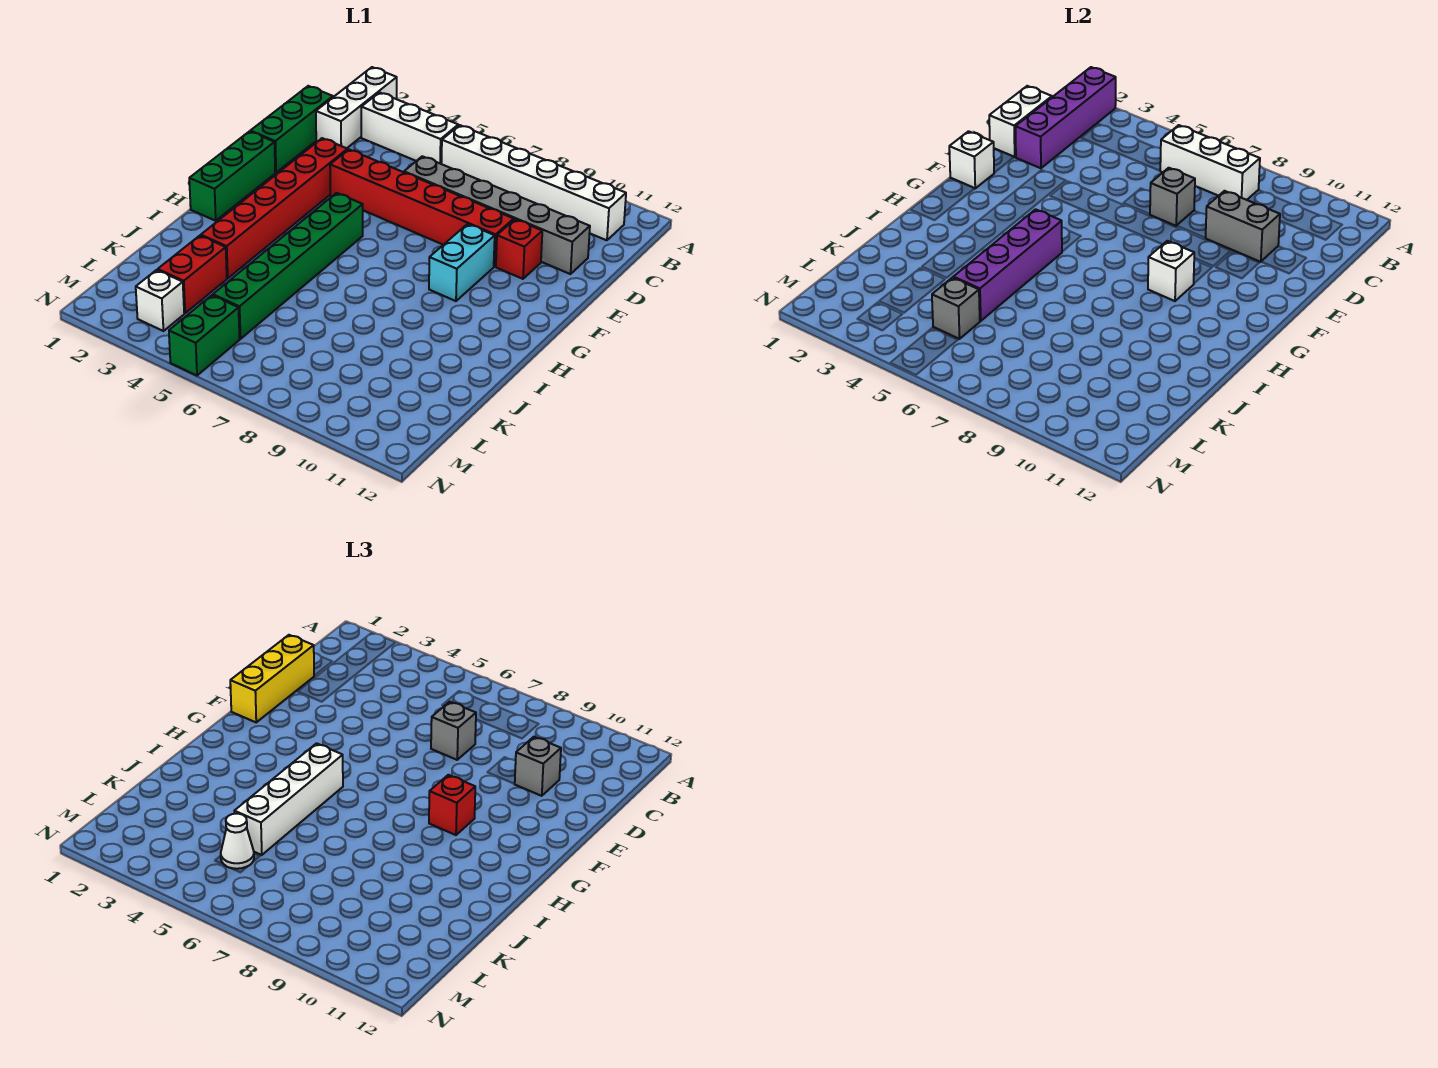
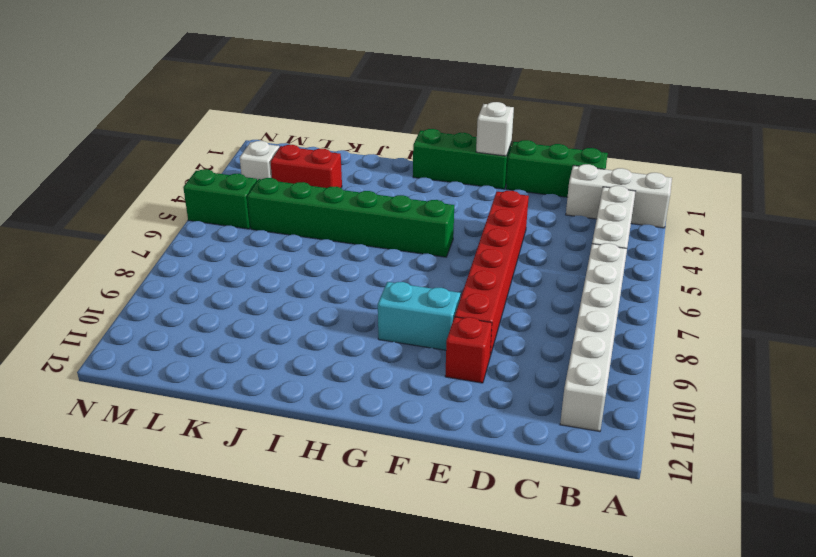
none -> grey 1x6 brick [404,156,590,274]
none -> red 1x6 brick [201,138,347,278]
none -> purple 1x4 brick [1015,67,1116,168]

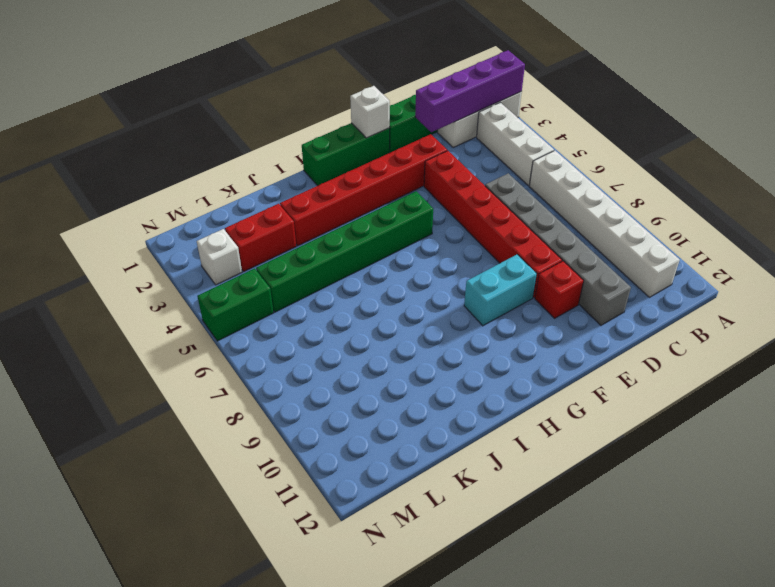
none -> white 1x3 brick [1160,125,1260,200]
none -> white 1x2 brick [989,86,1052,157]
none -> grey 1x1 brick [1150,168,1195,226]

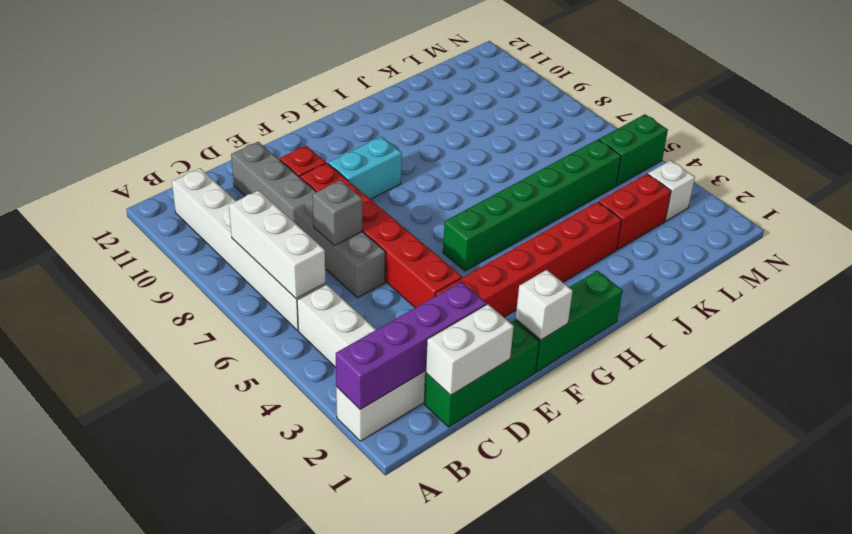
none -> grey 1x2 brick [1206,191,1280,262]
none -> white 1x1 brick [1148,241,1194,301]
none -> purple 1x4 brick [953,209,1062,321]

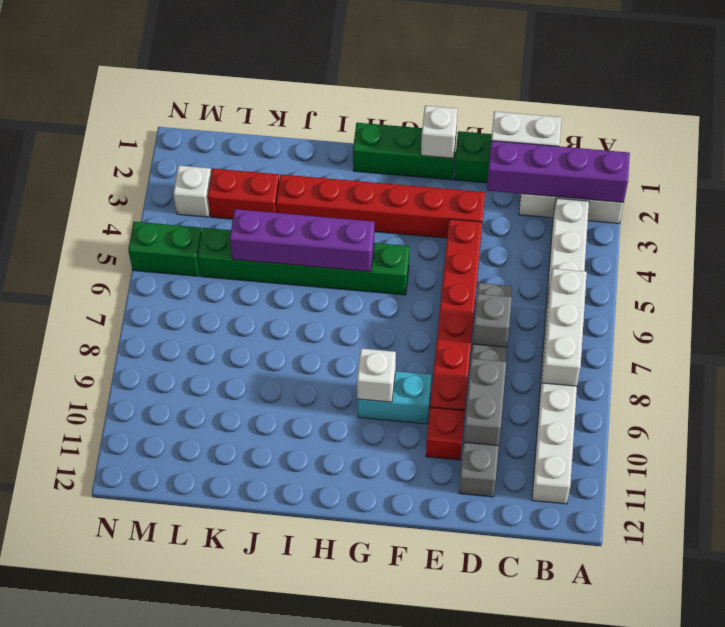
none -> grey 1x1 brick [932,278,980,339]
none -> yellow 1x3 brick [230,635,314,722]
none -> grey 1x1 brick [431,702,476,760]

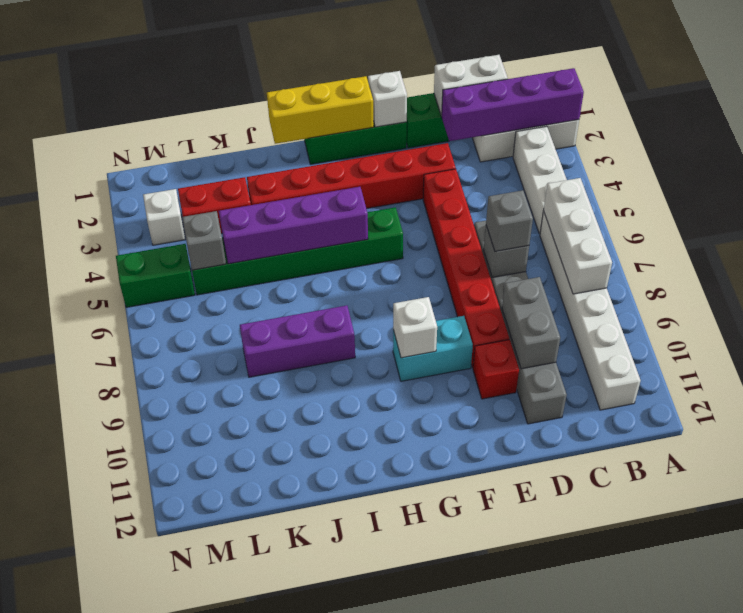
yellow 1x3 brick [267,76,374,144] -> yellow 1x3 brick moved to [230,635,314,722]
purple 1x3 brick [240,305,355,377] -> none
none -> grey 1x1 brick [515,737,561,796]
none -> red 1x1 brick [429,775,475,835]
none -> white 1x4 brick [234,743,343,855]

